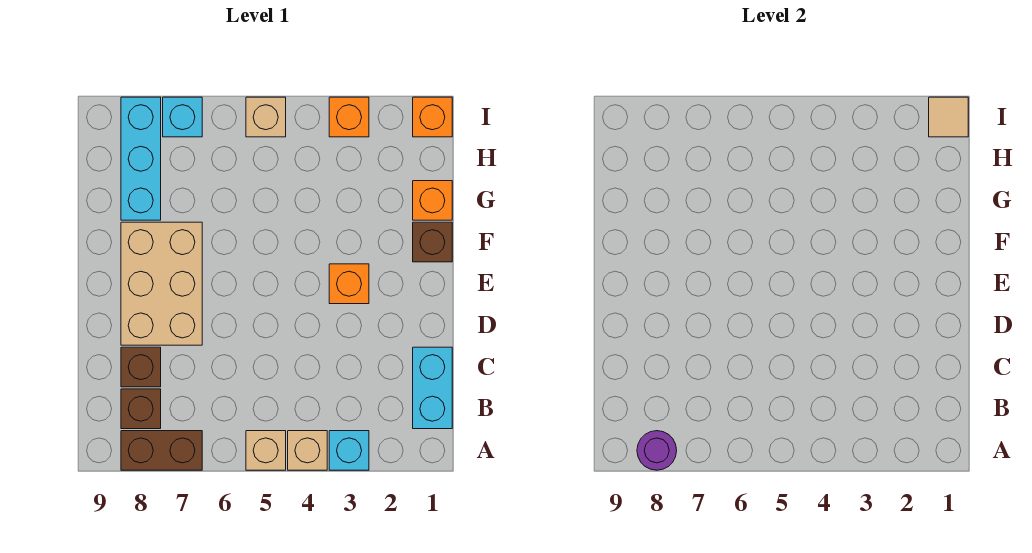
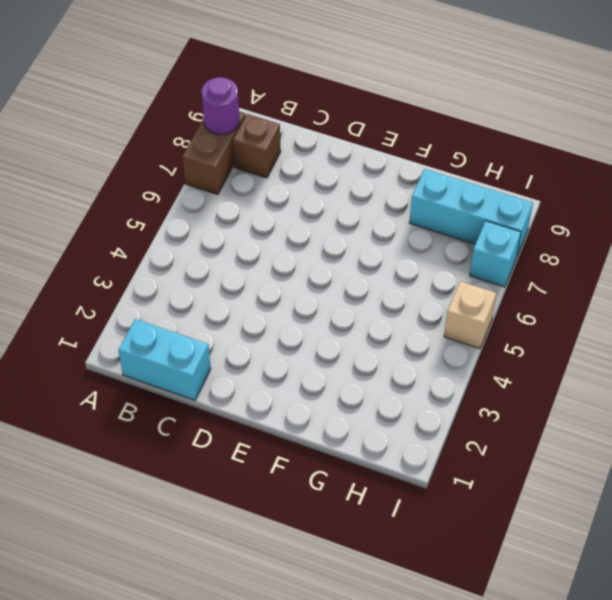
none -> cyan 1x1 brick [329,431,369,470]
none -> tan 1x1 brick [288,431,327,470]
none -> tan 1x1 brick [246,431,286,470]

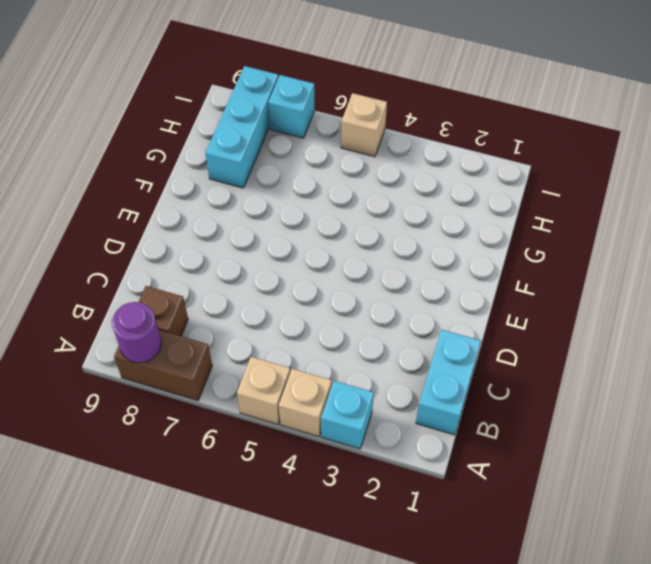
none -> brown 1x1 brick [121,347,161,387]
none -> tan 2x3 brick [121,222,202,345]
none -> orange 1x1 brick [329,264,369,304]

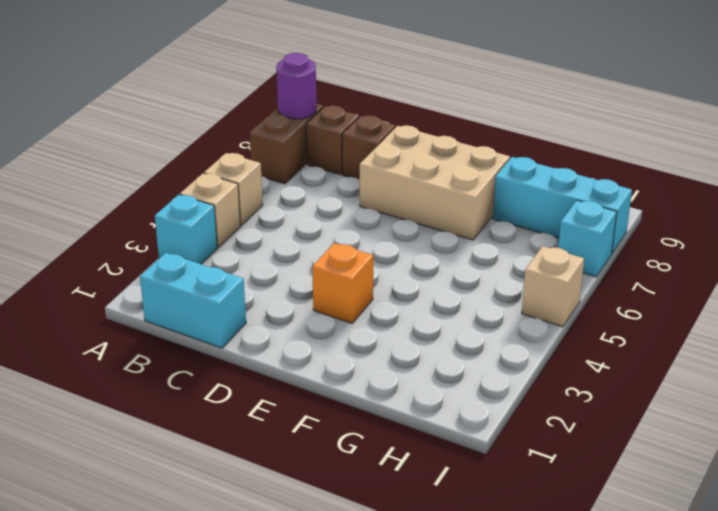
none -> brown 1x1 brick [413,222,452,262]
none -> orange 1x1 brick [413,181,452,220]
none -> orange 1x1 brick [413,97,452,137]

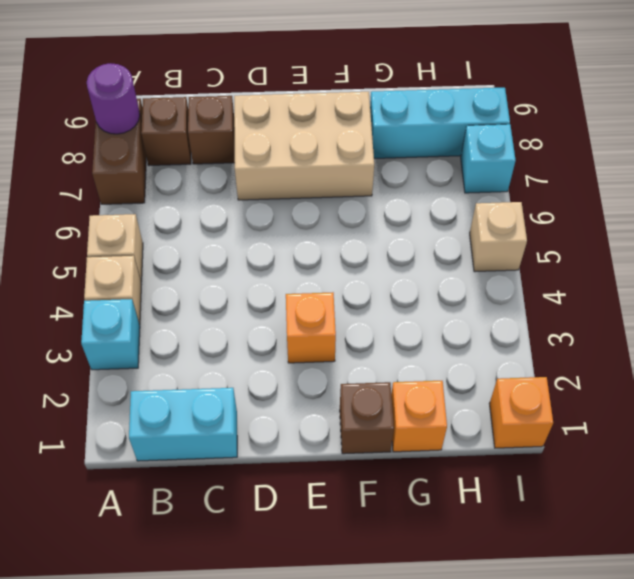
none -> orange 1x1 brick [329,97,369,137]
none -> tan 1x1 tile [929,97,968,137]

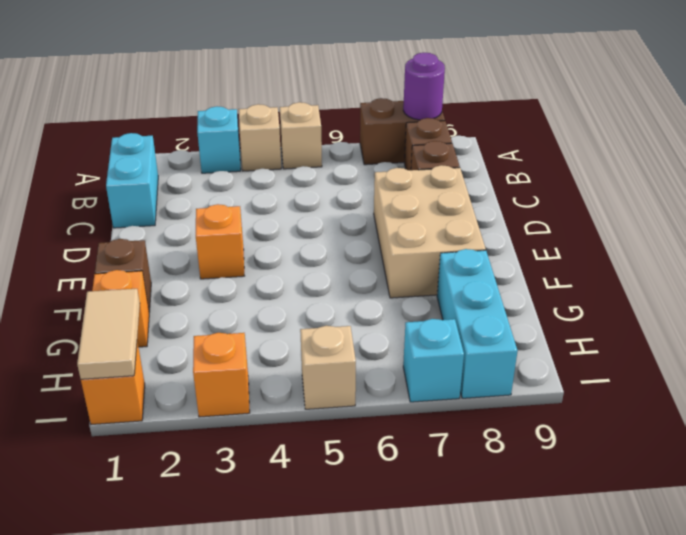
tan 1x2 tile [77,289,140,379] -> tan 1x1 tile [929,97,968,137]

